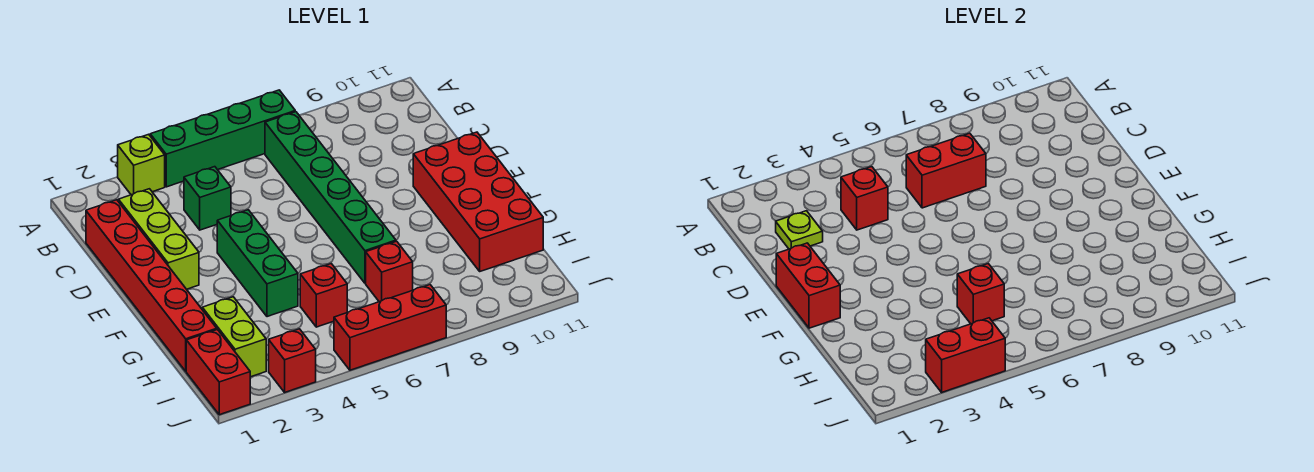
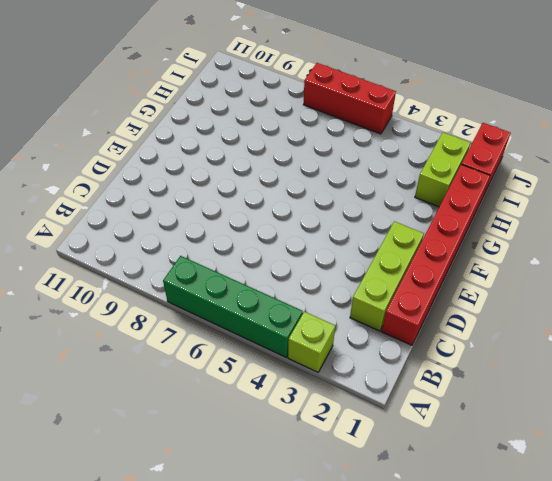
none -> green 1x6 brick [265,112,396,283]
none -> green 1x1 brick [184,167,231,230]
none -> green 1x3 brick [217,210,298,317]

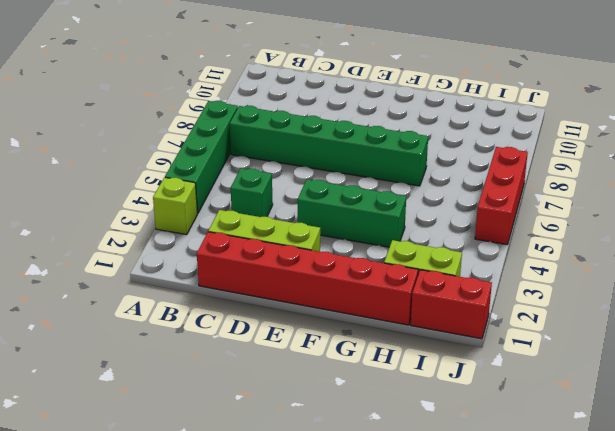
none -> red 2x4 brick [413,132,543,271]
none -> red 1x1 brick [300,264,347,327]
none -> red 1x1 brick [366,241,413,302]

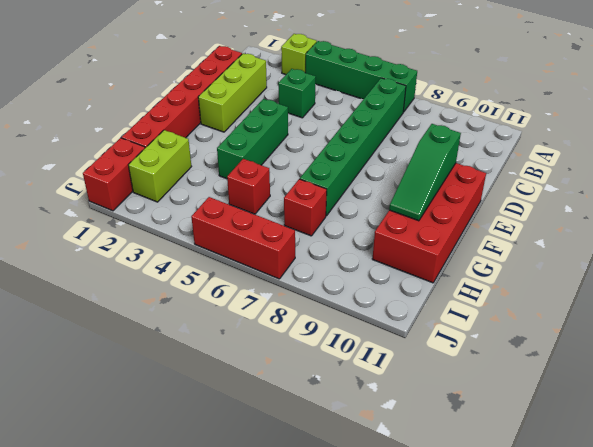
green 1x3 slope [389,124,461,221] -> none
none -> red 1x1 brick [269,329,316,392]
none -> lime 1x1 plate [776,211,823,249]
none -> red 1x1 brick [841,167,888,230]

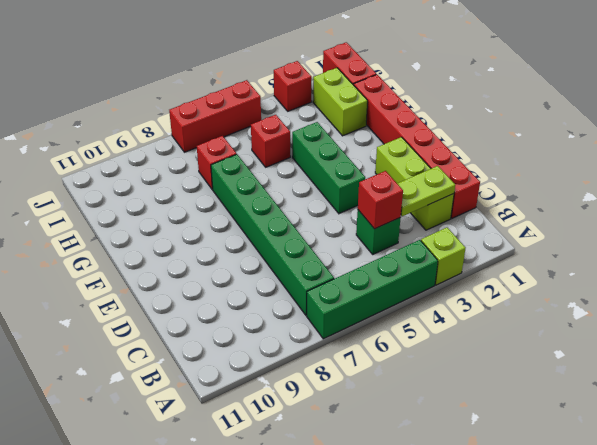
lime 1x2 plate [397,166,455,216] -> lime 1x1 plate [776,211,823,249]
none -> red 2x4 brick [413,132,543,271]
none -> red 1x2 brick [906,133,986,208]
none -> red 1x2 brick [776,243,840,328]

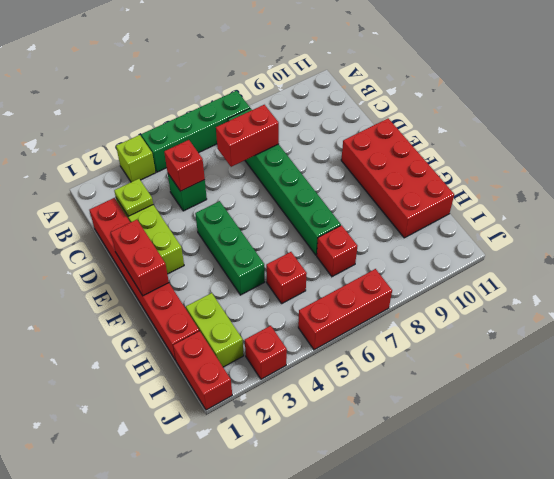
none -> red 1x1 brick [957,264,1004,324]
none -> red 1x2 brick [926,318,1005,392]

